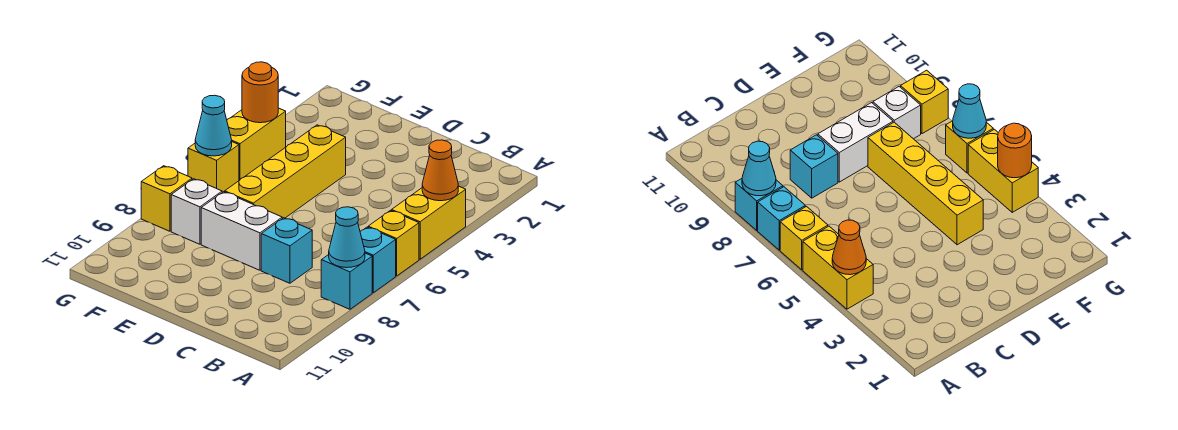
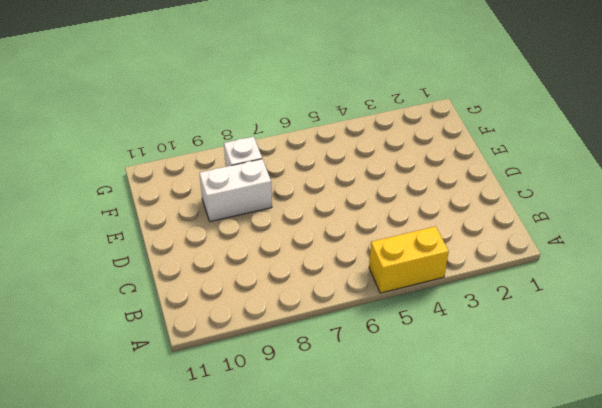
white 1x2 brick [199,159,272,222] -> white 1x2 brick turned to [201,192,282,270]
none -> yellow 1x1 brick [368,210,419,276]
none -> cyan 1x1 brick [360,227,396,293]
none -> cyan 1x1 brick [321,253,372,309]

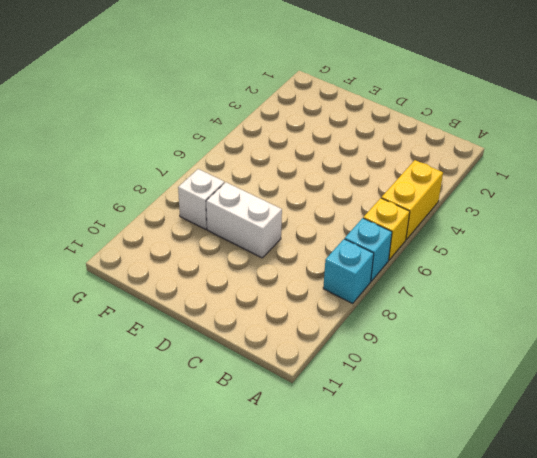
none -> cyan 1x1 brick [261,218,312,283]
none -> yellow 1x4 brick [225,125,346,218]
none -> yellow 1x2 brick [227,108,286,180]

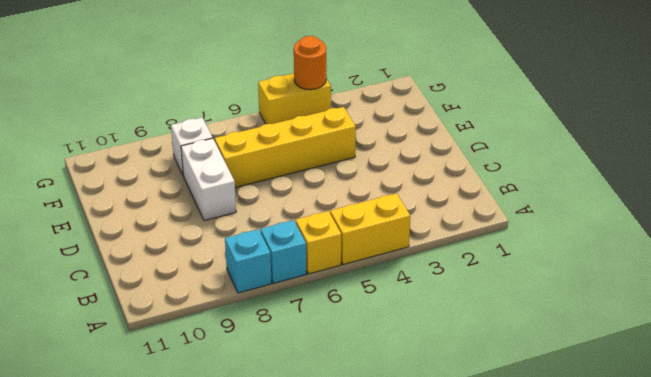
none -> cyan 1x1 brick [261,218,312,283]
none -> yellow 1x1 brick [188,142,239,192]
none -> yellow 1x1 brick [141,166,192,231]

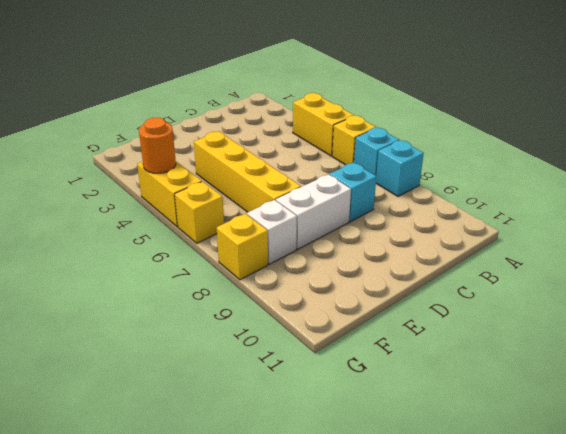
none -> orange 1x1 cone [422,140,458,201]
none -> cyan 1x1 cone [329,207,365,268]
none -> cyan 1x1 cone [195,95,232,156]

